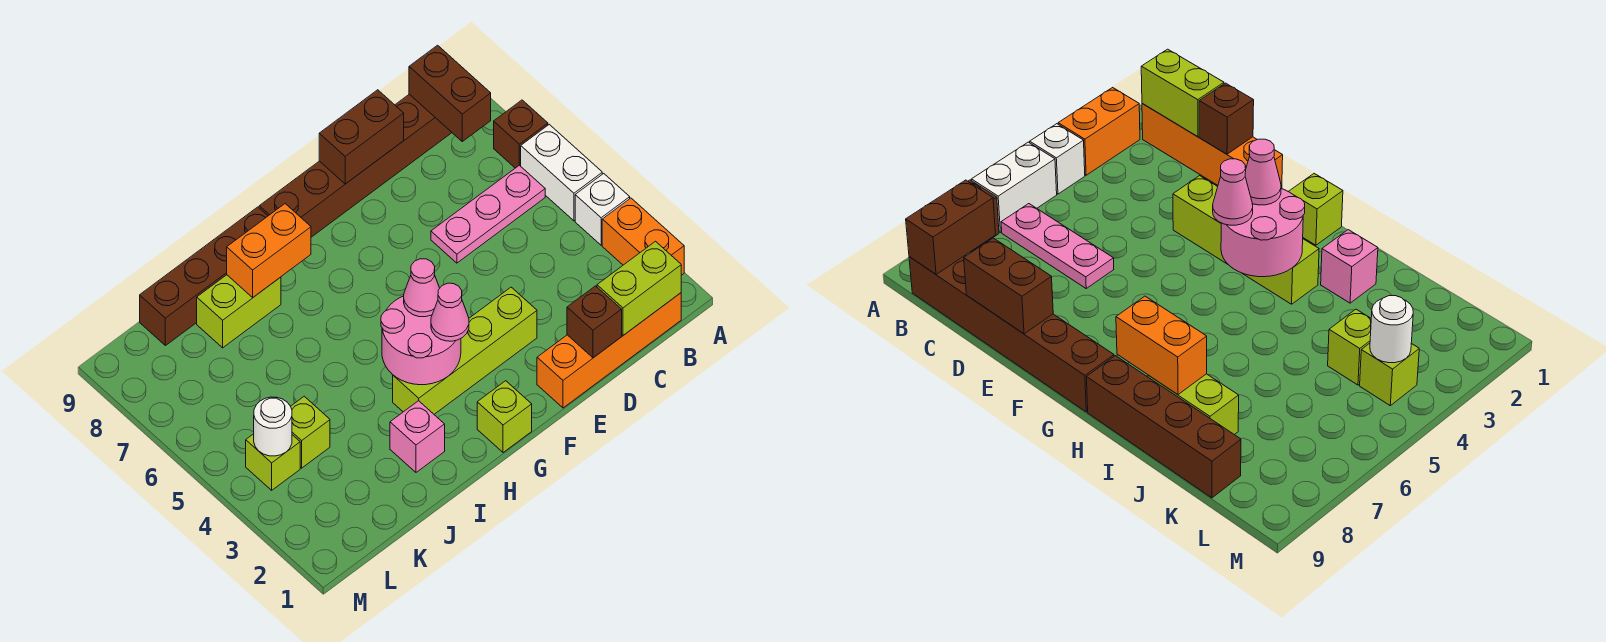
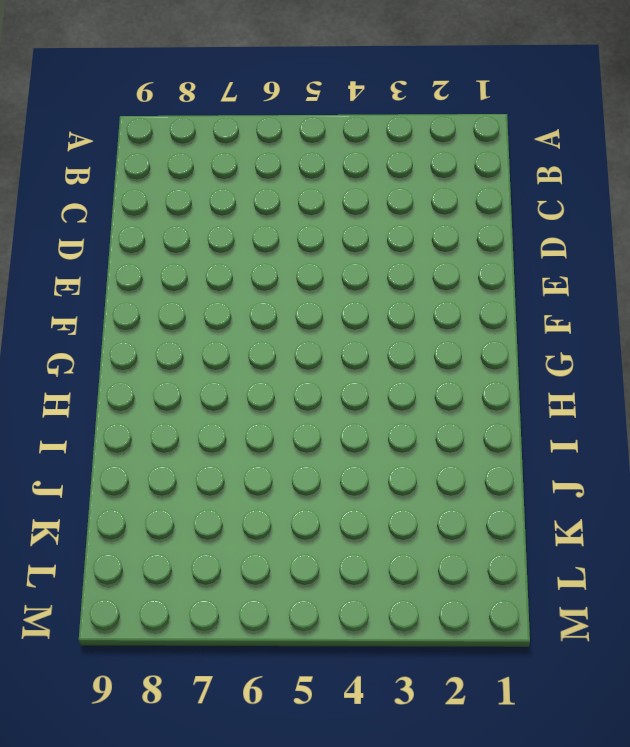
none -> orange 1x2 brick [602,198,684,275]
none -> white 1x1 brick [575,174,630,245]
none -> white 1x2 brick [521,124,602,221]

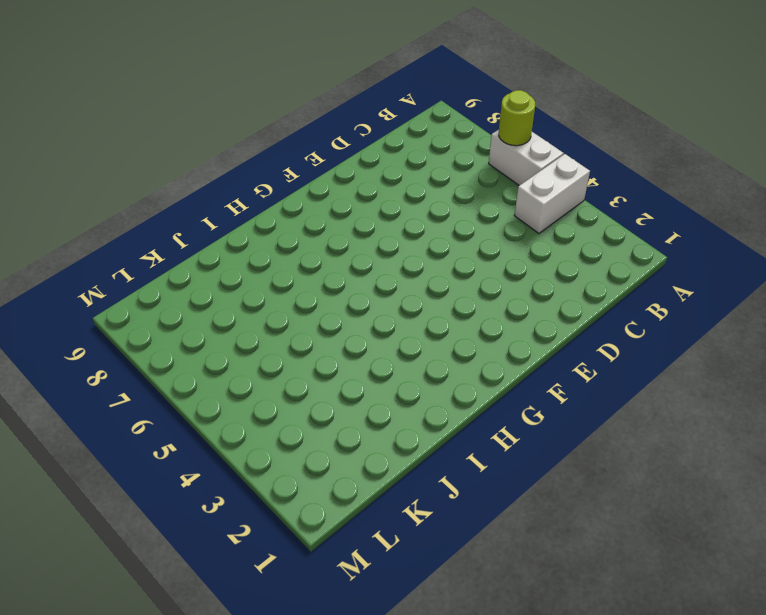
white 1x2 brick [514,154,590,233] -> white 1x1 brick [575,174,630,245]
lime 1x1 round brick [499,90,535,146] -> none
none -> orange 1x2 brick [602,198,684,275]
none -> brown 1x1 brick [494,100,548,168]
none -> orange 1x4 brick [537,293,681,408]

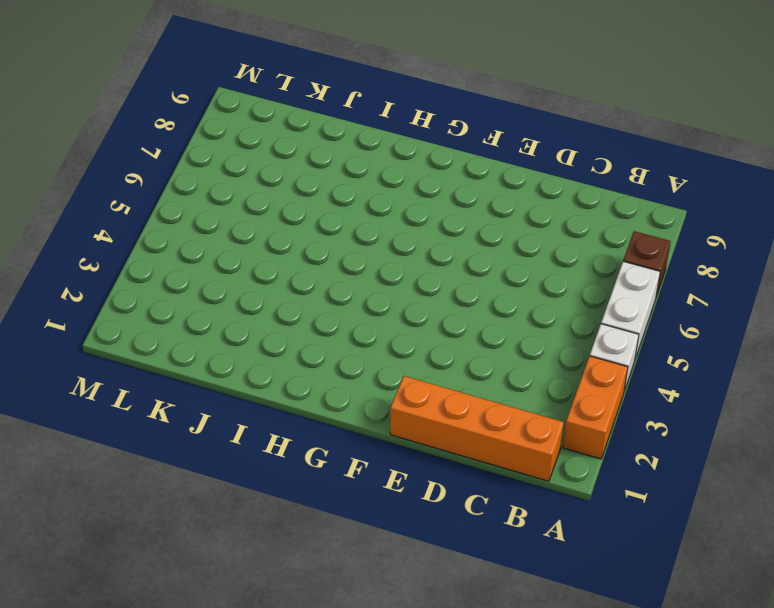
none -> pink 1x3 plate [431,165,545,263]
none -> brown 1x6 brick [259,94,452,237]
none -> lime 1x4 brick [393,287,537,414]

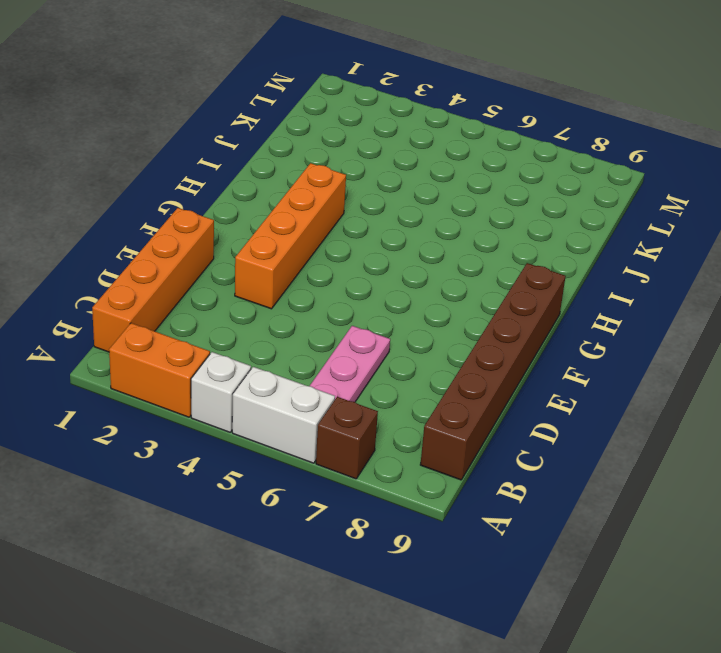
orange 1x4 brick [235,163,346,309] -> lime 1x4 brick [393,287,537,414]
none -> lime 1x1 brick [477,381,532,453]
none -> brown 1x4 brick [140,207,268,346]
none -> pink 1x1 brick [390,401,445,472]

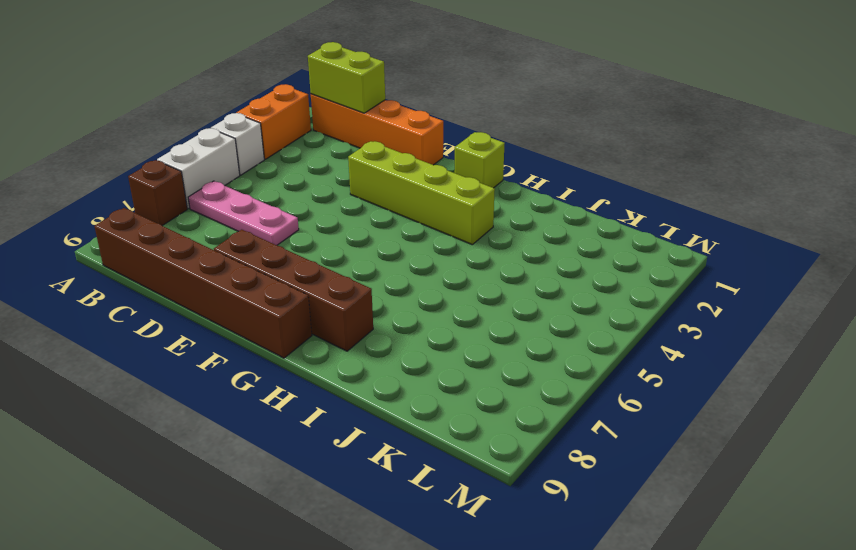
brown 1x4 brick [214,230,373,351] -> brown 1x4 brick moved to [140,207,268,346]
none -> pink 1x1 brick [390,401,445,472]
none -> lime 1x2 brick [197,275,281,348]
none -> lime 1x1 brick [291,396,330,468]

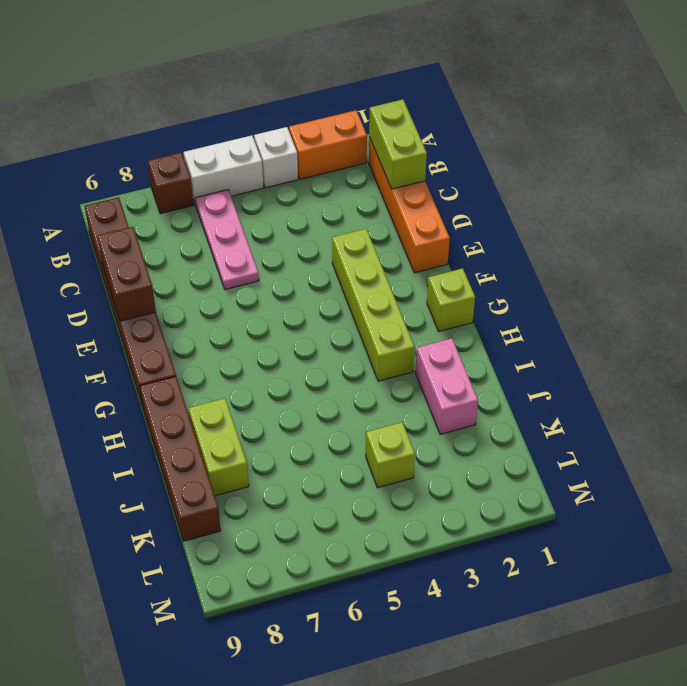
pink 1x2 brick [415,338,478,434] -> pink 1x1 brick [390,401,445,472]
none -> lime 1x1 brick [246,434,300,490]
none -> brown 1x2 brick [409,45,491,141]
none -> brown 1x1 brick [567,286,622,358]

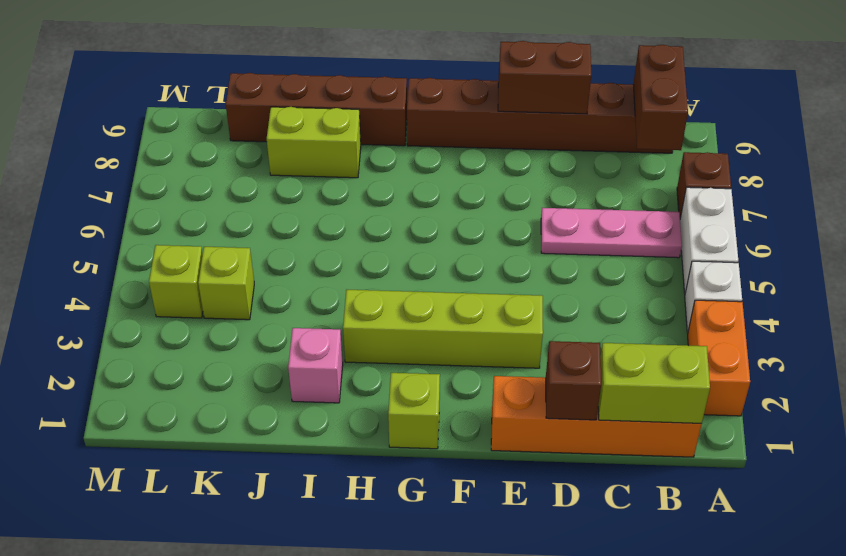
none -> pink 2x2 round brick [381,296,461,385]
none -> orange 1x2 brick [227,204,311,297]
none -> white 1x1 round brick [254,397,292,456]

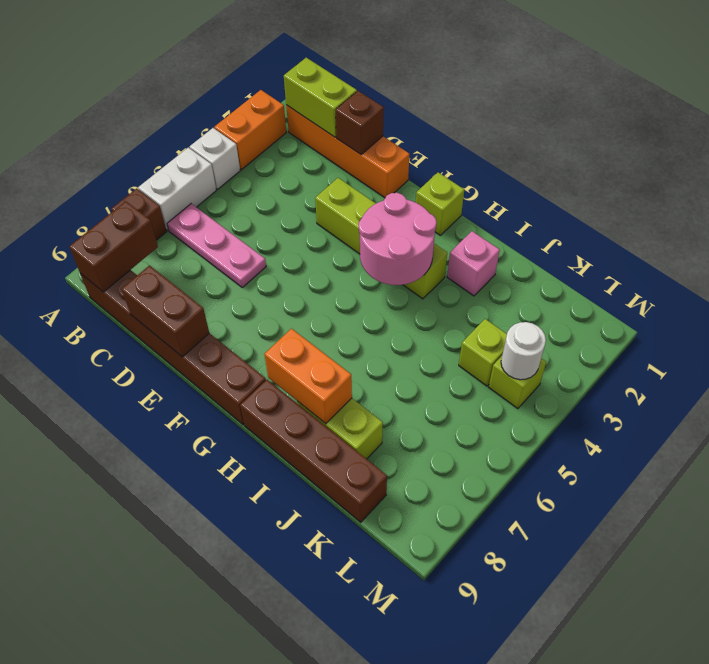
none -> pink 1x1 cone [431,283,469,341]
none -> pink 1x1 cone [404,259,440,317]

